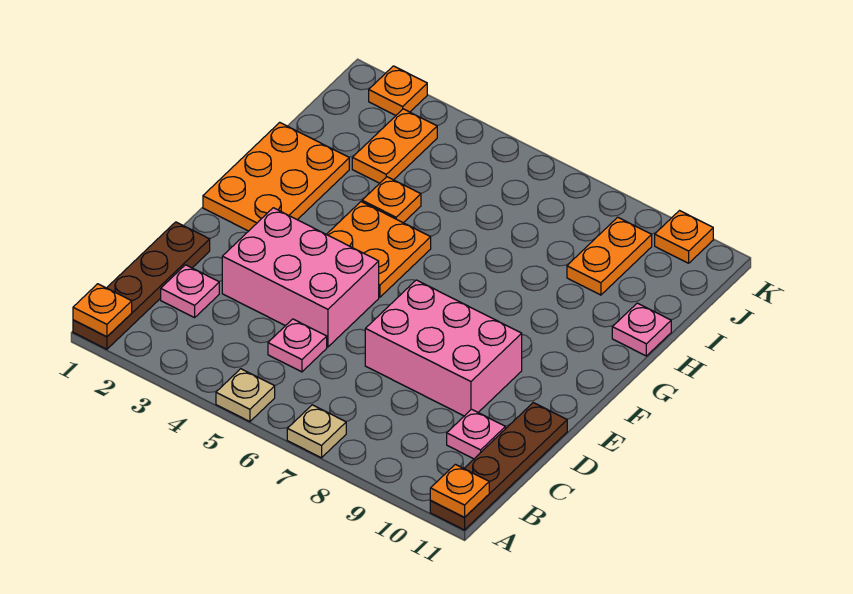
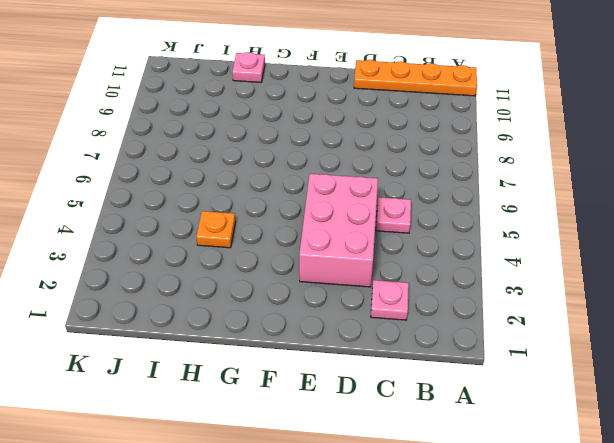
orange 1x4 plate [354,60,477,96] -> brown 1x4 plate [430,403,567,530]
none -> brown 1x4 plate [73,222,210,349]
none -> tan 1x1 plate [216,369,275,422]
none -> tan 1x1 plate [287,405,346,458]

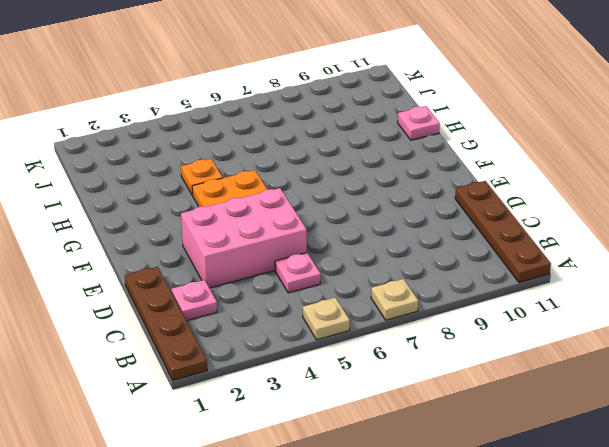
none -> pink 1x1 plate [447,409,505,459]
none -> pink 2x3 brick [365,280,522,416]
none -> orange 2x3 plate [203,122,349,231]

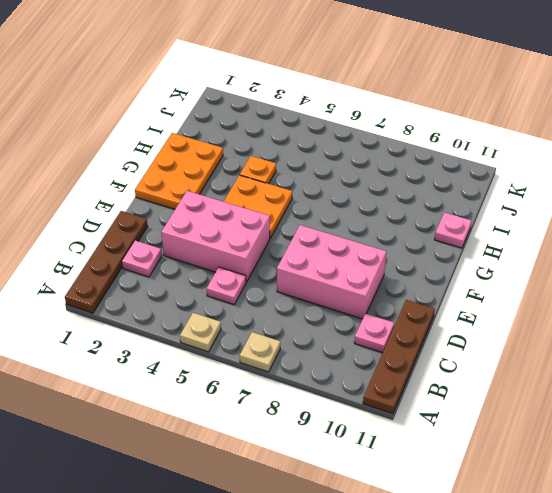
none -> orange 1x2 plate [352,109,437,183]
none -> orange 1x2 plate [567,217,652,295]
none -> orange 1x1 plate [369,66,427,115]

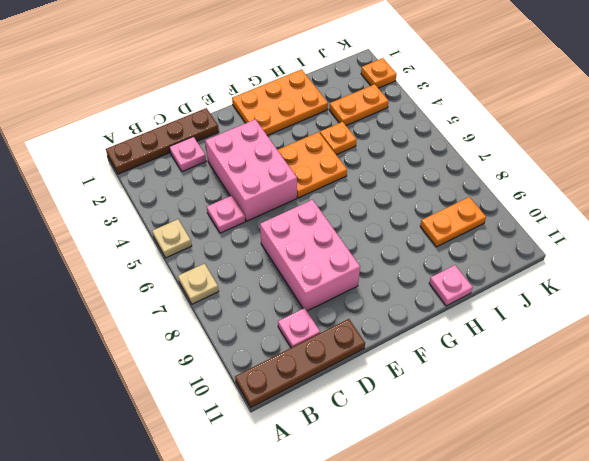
none -> orange 1x1 plate [655,211,713,263]
none -> orange 1x1 plate [73,284,132,337]
none -> orange 1x1 plate [430,464,489,517]

